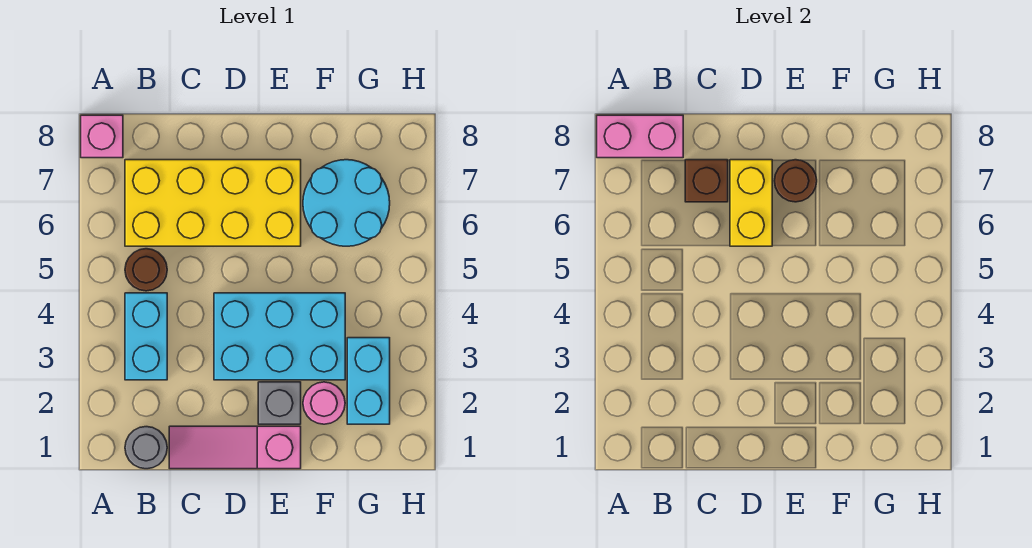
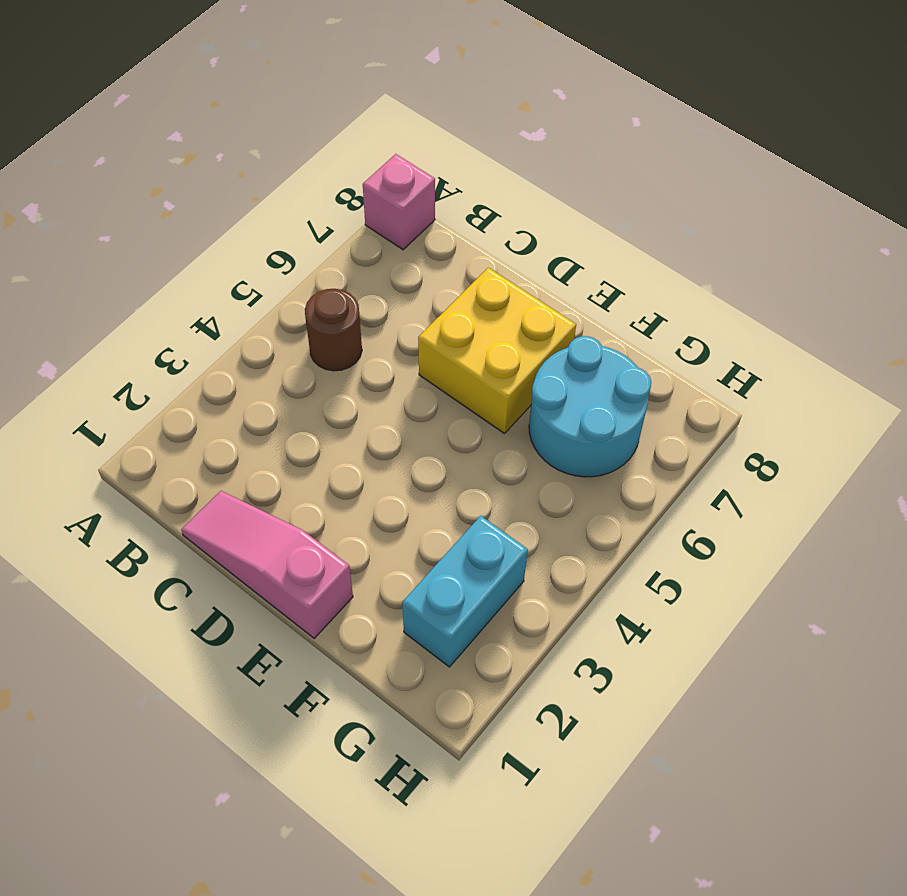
yellow 2x2 brick [418,268,576,434] -> yellow 2x4 brick [125,160,301,246]
none -> grey 1x1 round brick [125,427,167,469]
none -> cyan 1x2 brick [125,293,167,380]
none -> cyan 2x3 brick [214,293,345,380]

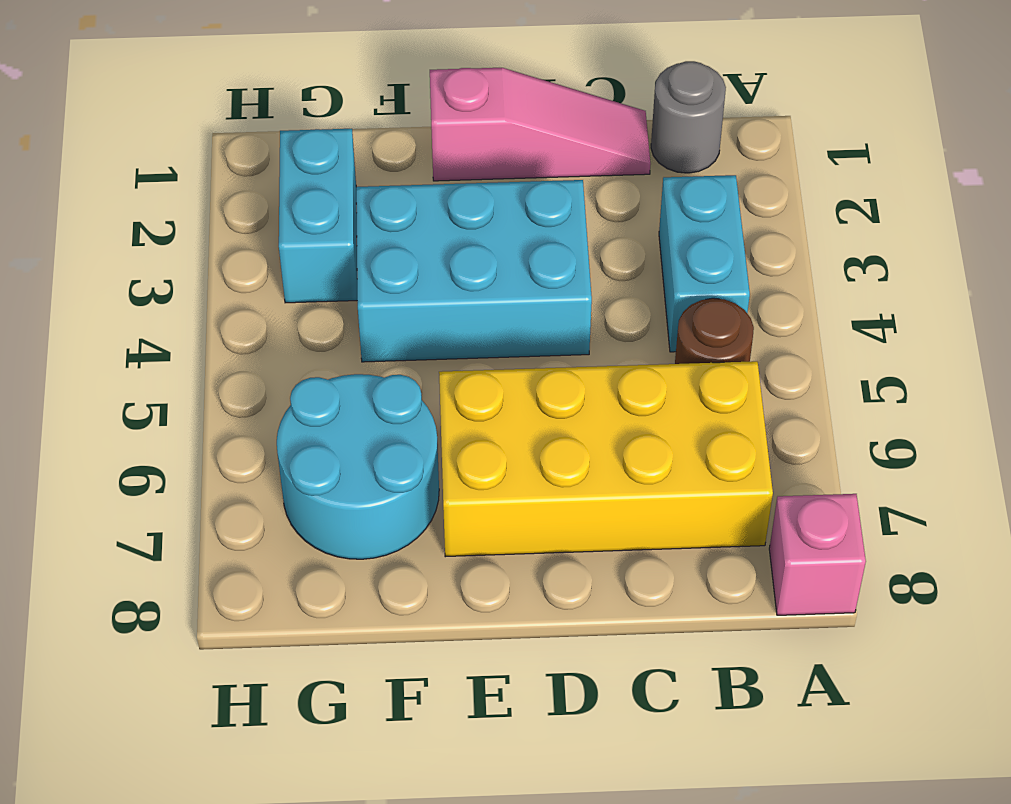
none -> grey 1x1 brick [258,382,301,424]
none -> pink 1x1 round brick [303,382,345,424]
none -> pink 1x2 brick [597,115,683,158]

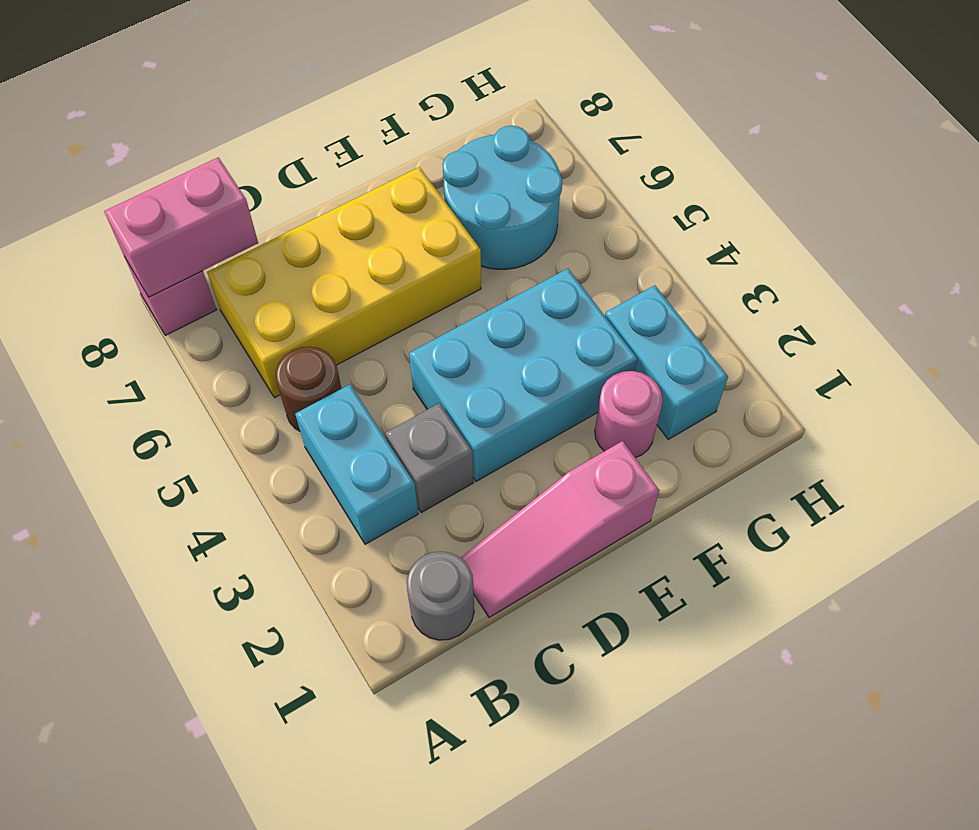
grey 1x1 brick [385,403,473,513] -> grey 1x1 brick moved to [258,382,301,424]
none -> brown 1x1 brick [685,160,728,202]
none -> yellow 1x2 brick [730,160,772,246]
none -> brown 1x1 round brick [774,160,817,202]

